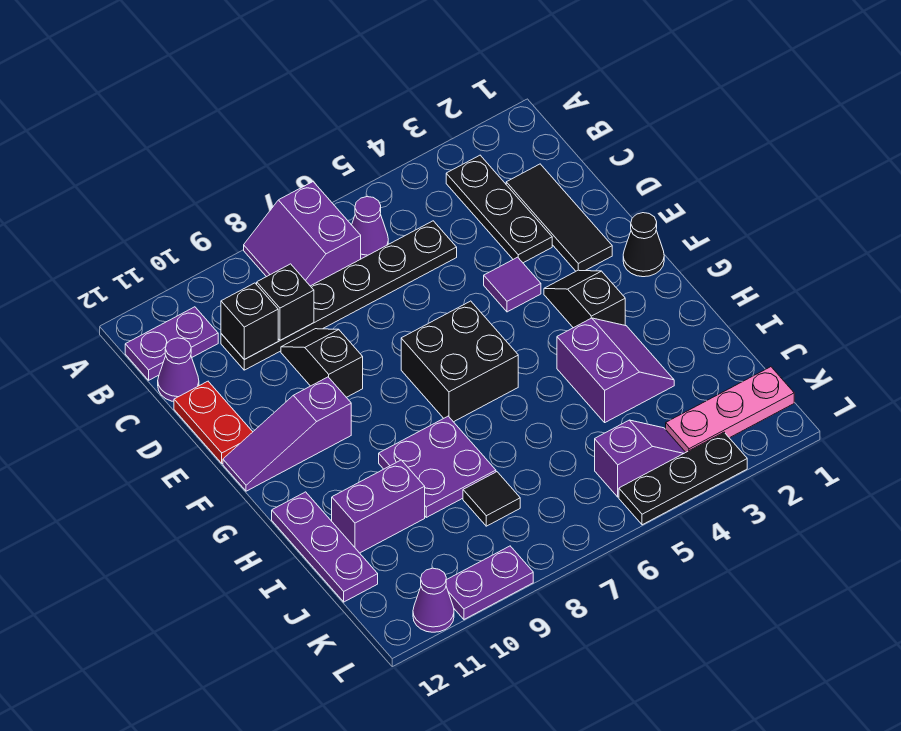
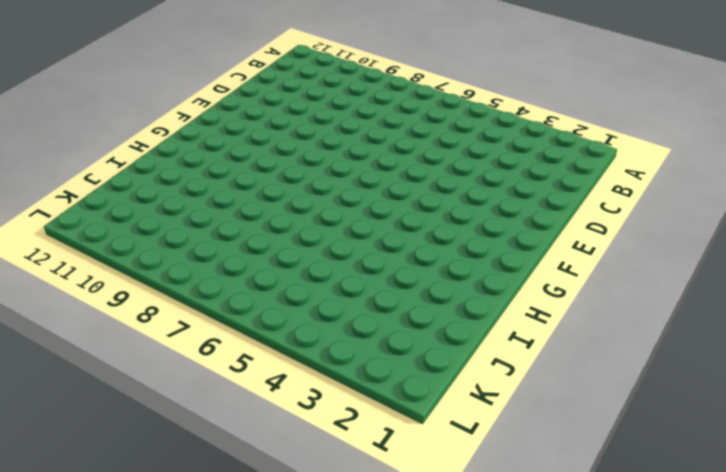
none -> purple 2x2 slope [244,182,361,286]
none -> black 1x3 plate [446,155,552,263]
none -> purple 1x1 cone [352,197,388,259]

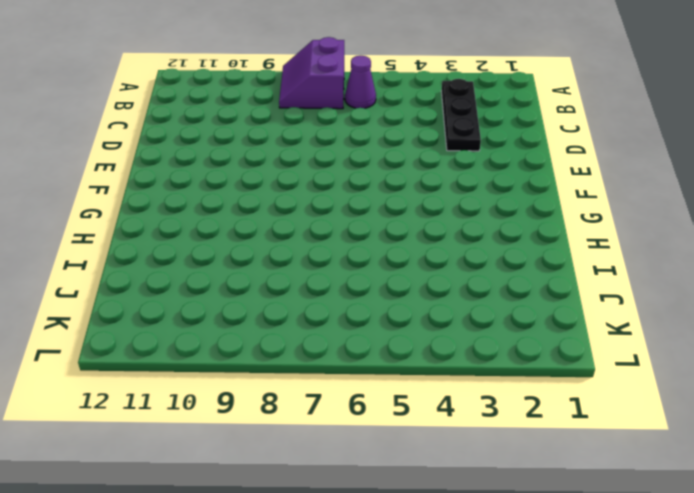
none -> purple 1x2 plate [125,307,218,380]
none -> black 1x3 tile [506,164,612,271]
none -> black 1x6 plate [221,221,457,370]

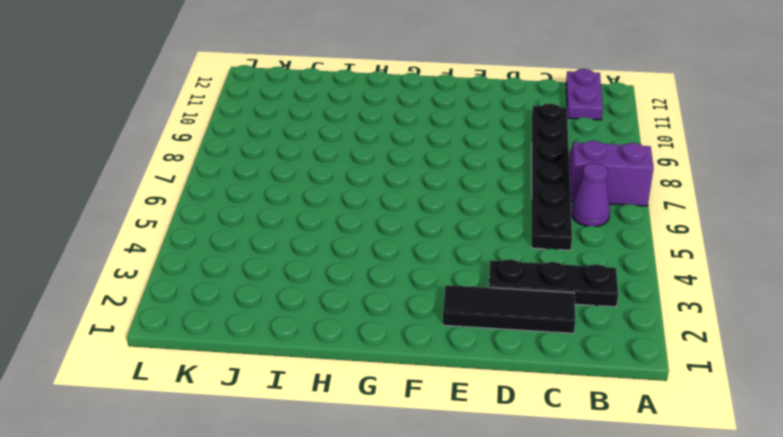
none -> purple 1x1 cone [158,338,199,401]
none -> black 1x2 slope [281,329,363,397]
none -> red 1x2 plate [174,381,253,463]

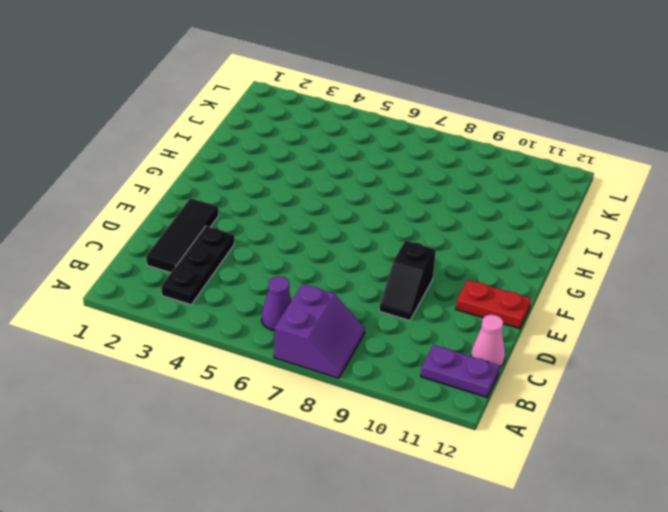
pink 1x1 cone [471,315,505,367] -> purple 1x1 cone [158,338,199,401]
red 1x2 plate [456,280,531,329] -> red 1x2 plate turned to [174,381,253,463]
none -> black 1x6 plate [221,221,457,370]
none -> purple 1x1 tile [484,257,541,312]
none -> black 1x1 cone [623,213,664,277]

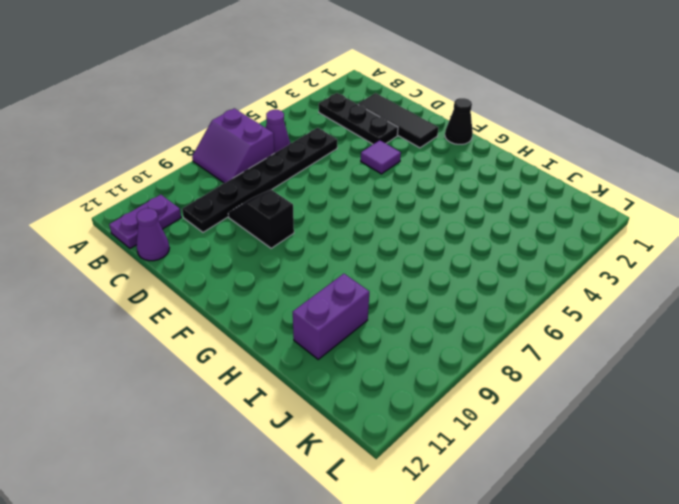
none -> red 1x2 plate [174,381,253,463]
none -> black 1x2 slope [544,270,625,328]
none -> black 2x2 brick [401,301,518,422]

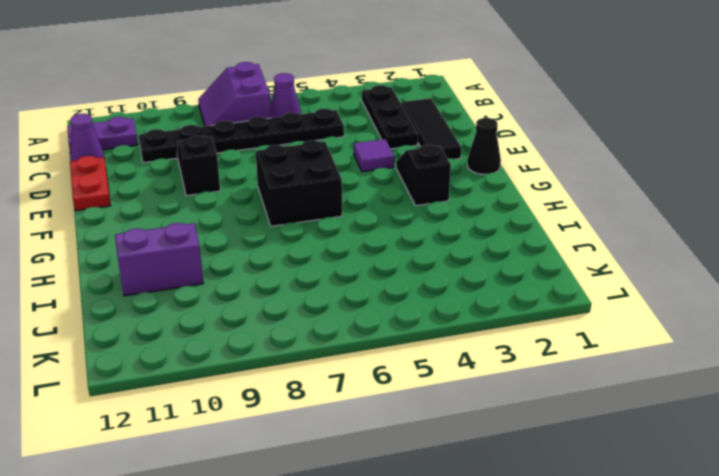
none -> purple 1x3 slope [223,377,351,491]
none -> purple 2x2 slope [557,318,674,422]
none -> purple 2x2 plate [379,416,496,517]

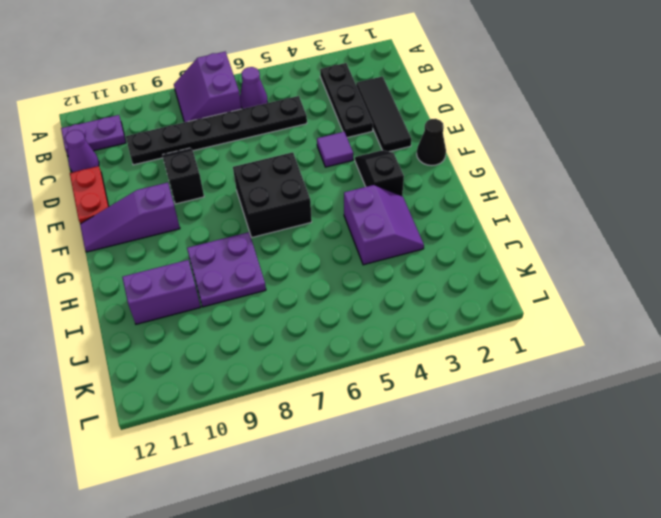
none -> purple 1x3 plate [272,492,378,602]
none -> black 1x1 tile [463,472,520,526]
none -> pink 1x3 plate [666,367,794,452]

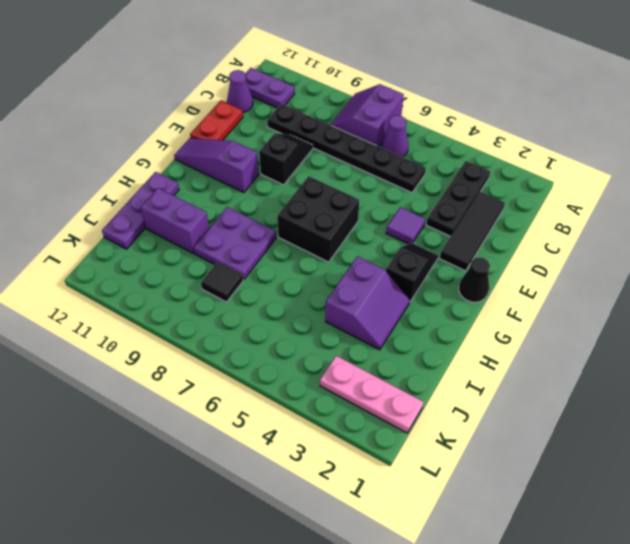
none -> purple 1x2 slope [595,420,685,497]
none -> black 1x3 plate [619,432,747,525]
none -> purple 1x2 plate [446,546,533,619]

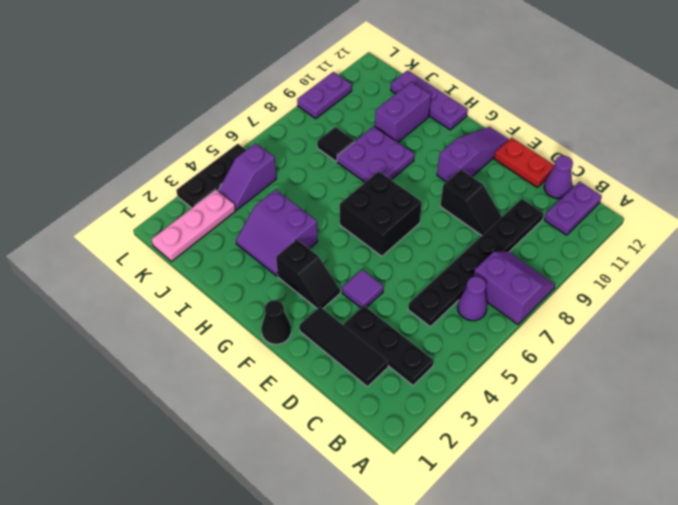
none -> purple 1x1 cone [413,568,454,632]
none -> black 1x1 brick [257,264,314,340]
none -> black 1x1 brick [221,283,278,359]

